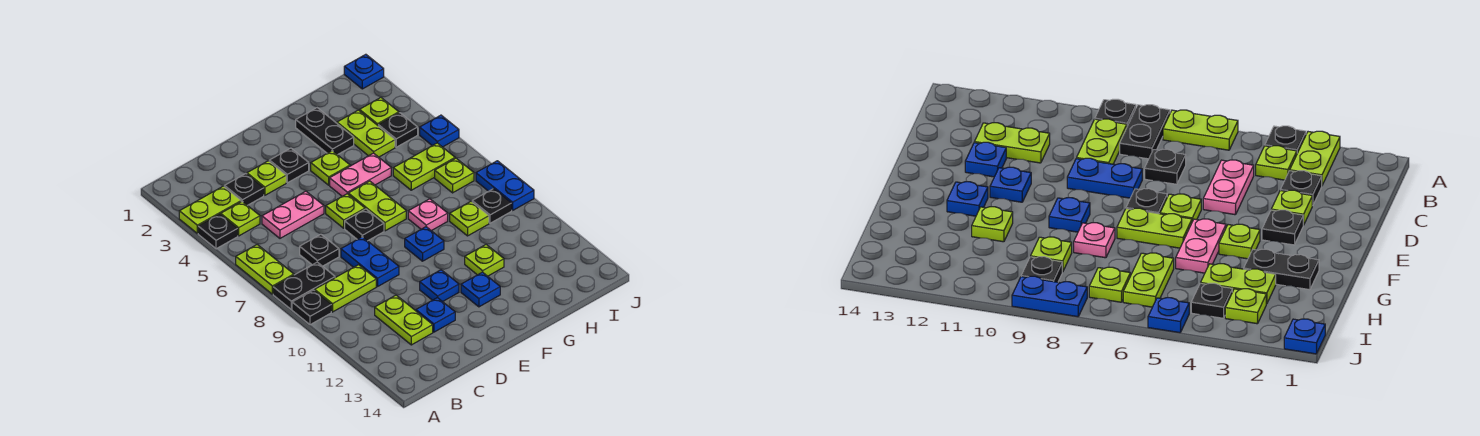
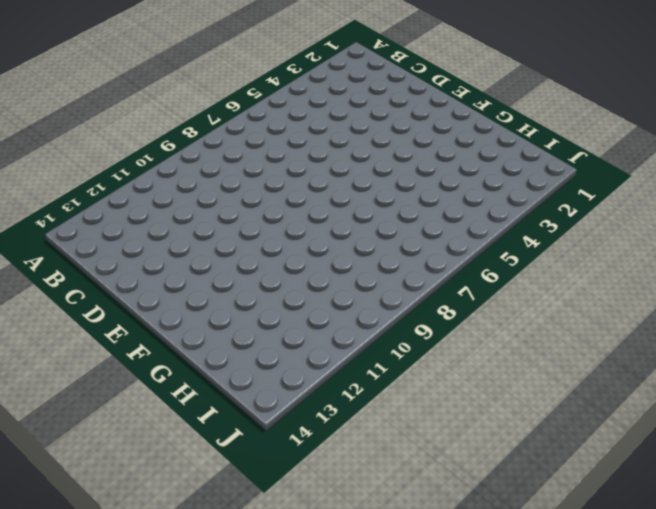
none -> lime 1x2 plate [179,186,241,233]
none -> black 1x1 plate [198,214,238,249]
none -> lime 1x2 plate [236,245,294,294]
none -> black 1x2 plate [273,262,335,309]

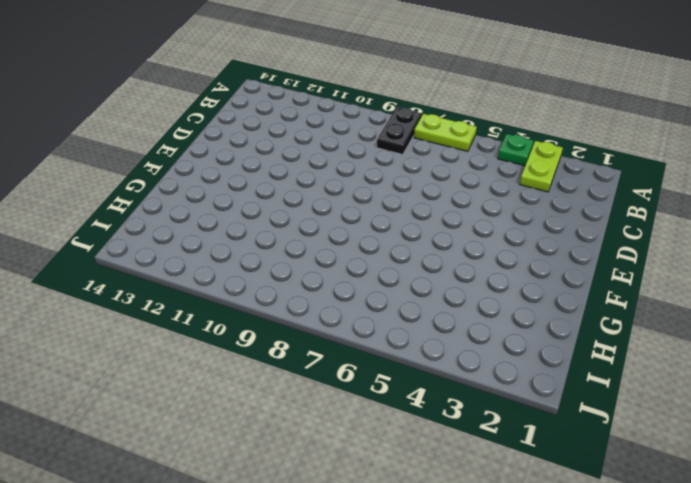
green 1x1 plate [498,134,533,166] -> black 1x1 plate [198,214,238,249]
none -> black 1x1 plate [292,290,331,325]
none -> lime 1x1 plate [221,202,260,236]
none -> lime 1x2 plate [315,265,376,312]
none -> black 1x1 plate [224,174,264,205]

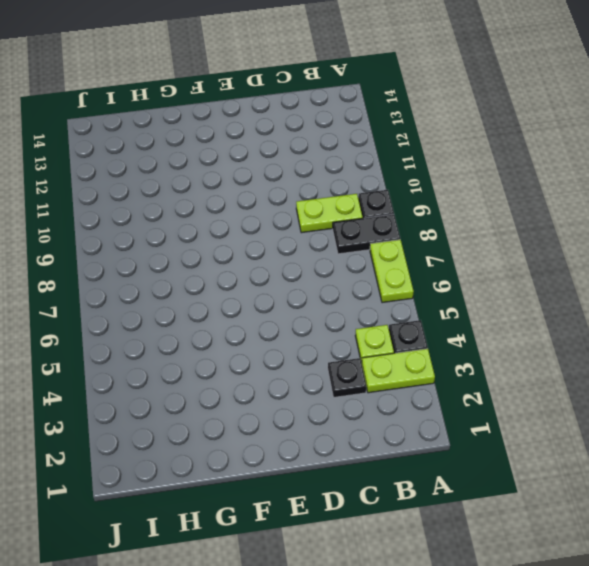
none -> pink 1x2 plate [262,191,324,238]
none -> black 1x1 plate [300,234,339,266]
none -> lime 1x2 plate [375,295,433,345]
none -> lime 1x1 plate [247,161,286,195]

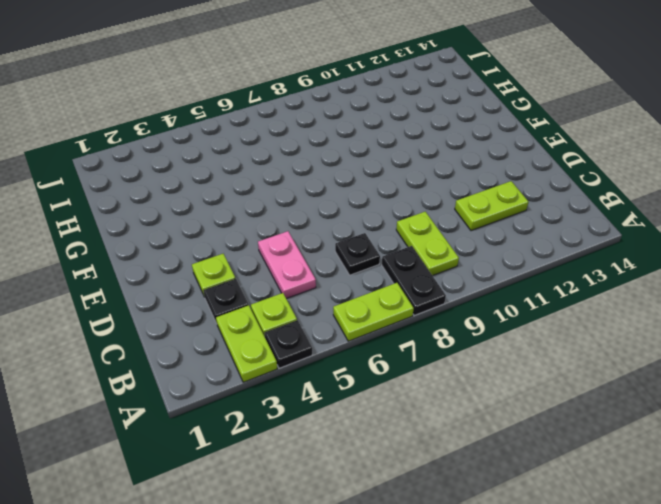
none -> black 1x1 plate [292,290,331,325]
none -> blue 1x2 plate [341,237,399,287]
none -> blue 1x1 plate [416,298,455,332]
none -> black 1x1 plate [269,148,309,183]

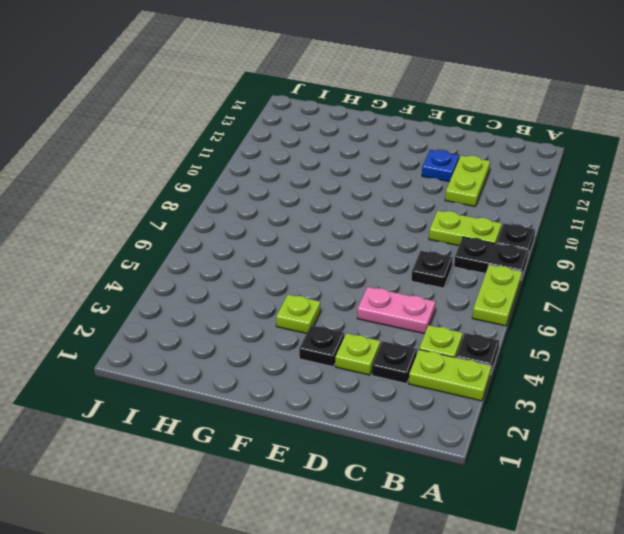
none -> blue 1x2 plate [341,237,399,287]
none -> lime 1x1 plate [326,194,365,228]
none -> black 1x1 plate [345,209,384,241]
none -> blue 1x1 plate [420,270,459,302]

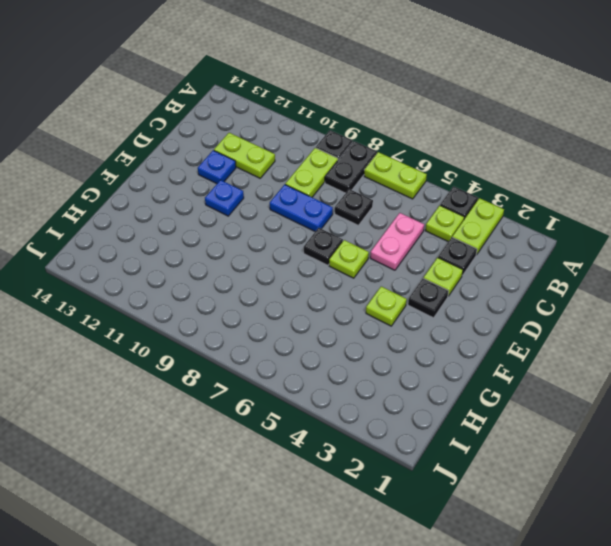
none -> pink 1x2 plate [330,153,391,196]
none -> lime 1x2 plate [348,181,406,231]
none -> blue 1x1 plate [405,227,444,261]
none -> blue 1x1 plate [461,272,500,307]

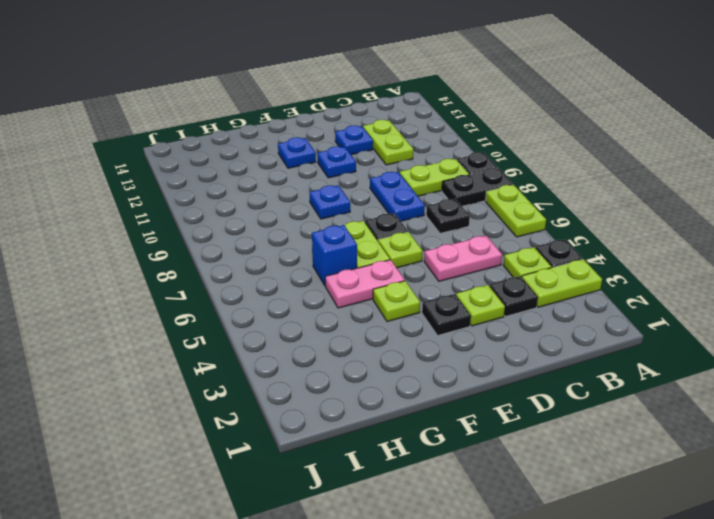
blue 1x1 brick [312,225,357,285] -> none
none -> black 1x2 plate [296,108,354,155]
none -> pink 1x1 plate [408,199,448,231]
none -> lime 1x1 plate [465,245,504,276]
none -> lime 1x2 plate [337,110,395,157]

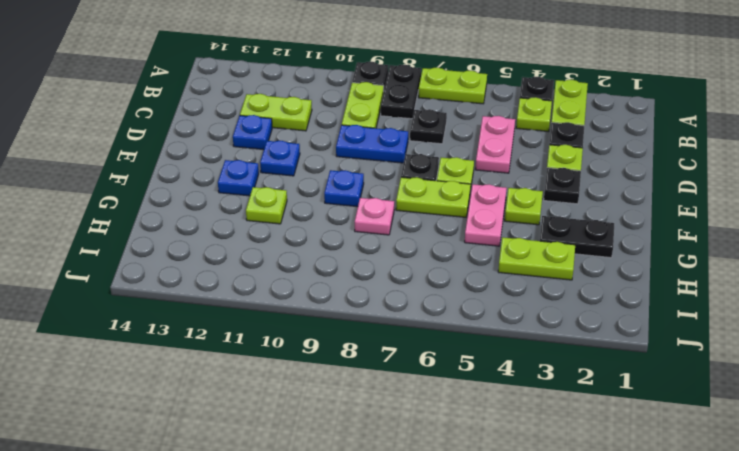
none -> lime 1x2 plate [393,143,455,190]
none -> lime 1x1 plate [450,201,489,236]
none -> lime 1x1 plate [360,98,399,125]
none -> black 1x1 plate [378,113,418,147]

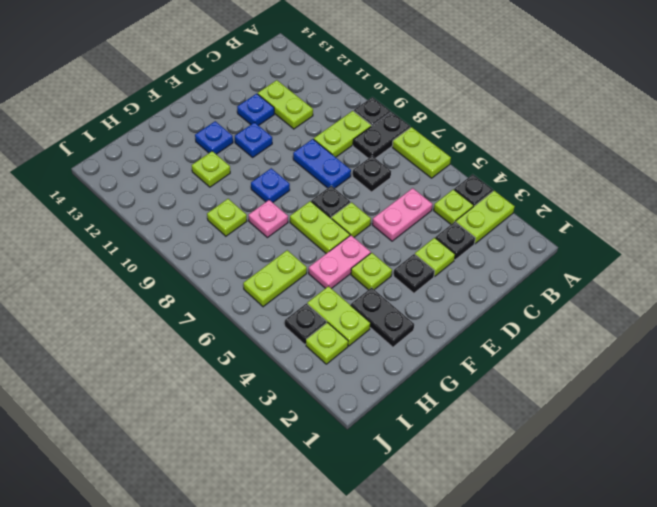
none -> lime 1x1 plate [435,158,474,193]
none -> black 1x1 plate [472,189,512,223]
none -> blue 1x1 plate [344,54,384,89]
none -> blue 1x1 plate [420,115,459,147]

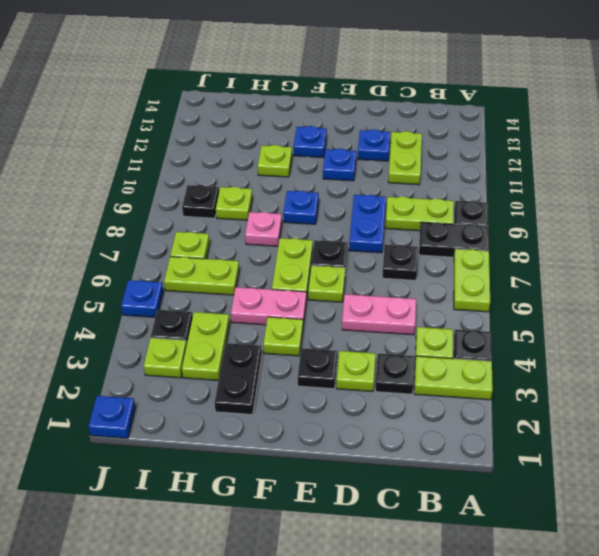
none -> blue 1x2 plate [476,161,534,210]

